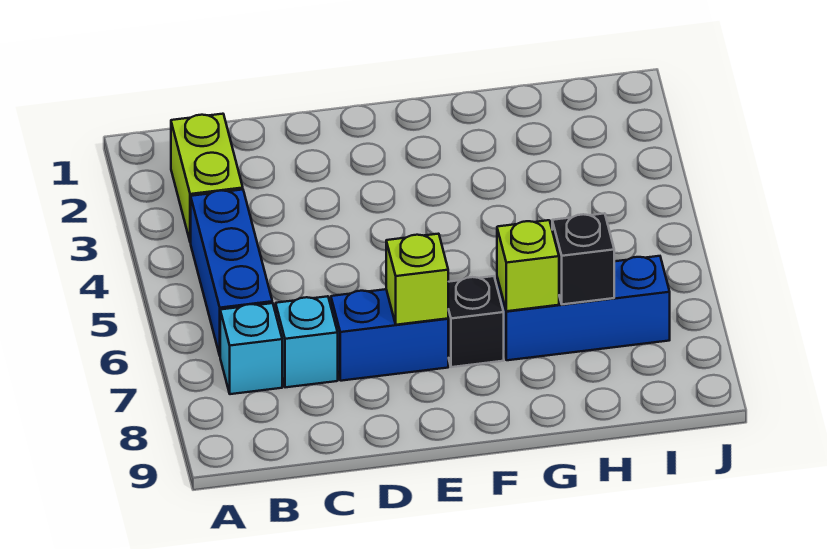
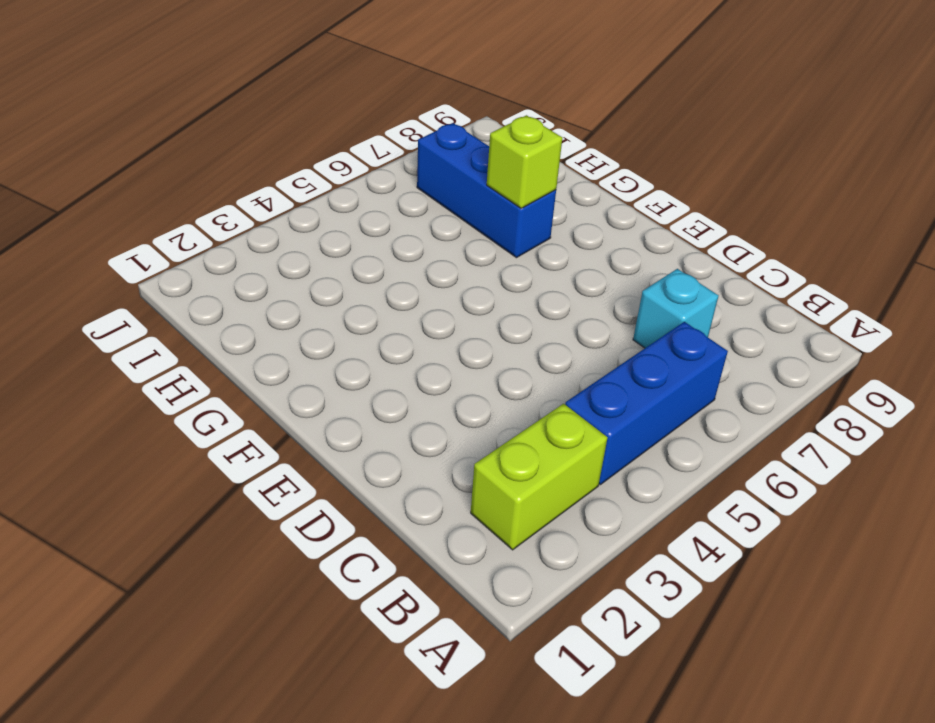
none -> cyan 1x1 brick [220,303,282,394]
none -> blue 1x2 brick [331,289,448,381]

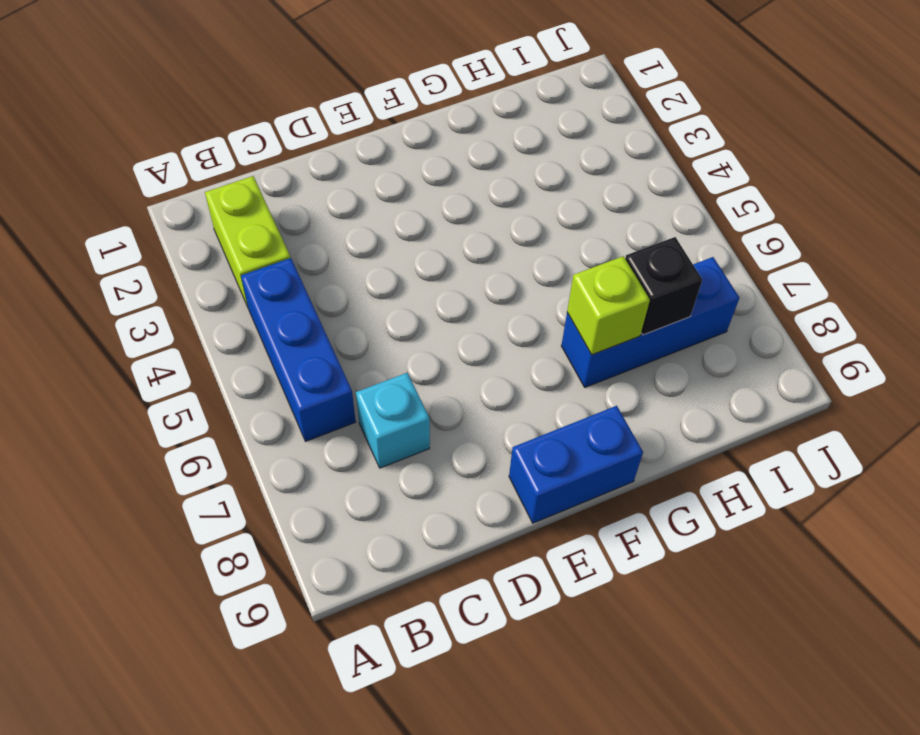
blue 1x2 brick [509,406,643,523] -> blue 1x2 brick moved to [331,289,448,381]
none -> cyan 1x1 brick [220,303,282,394]
none -> black 1x1 brick [448,276,504,367]

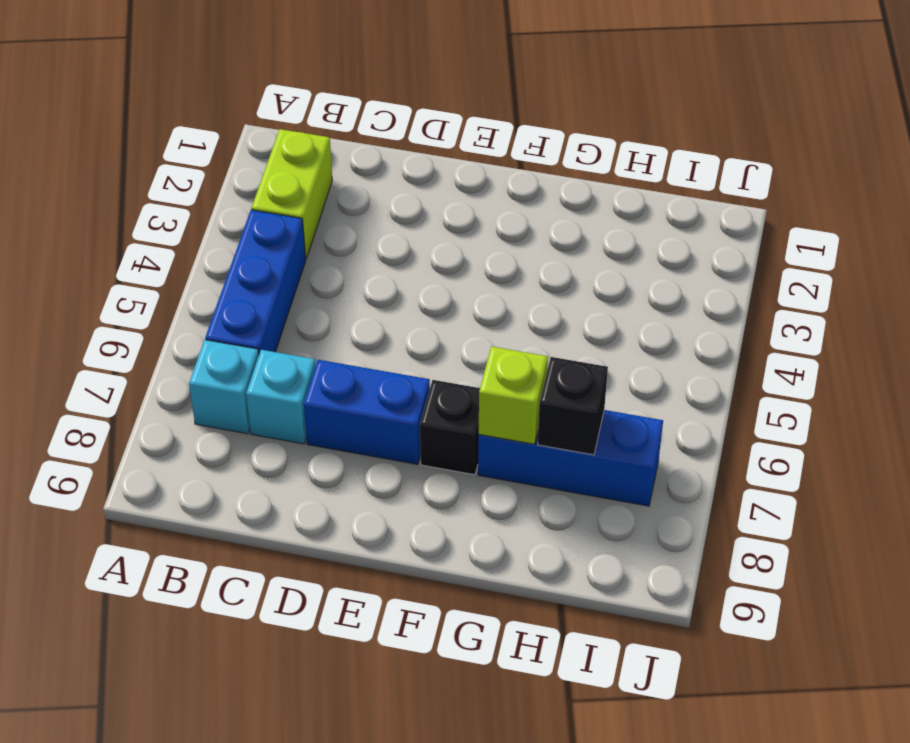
none -> lime 1x1 brick [386,234,449,325]

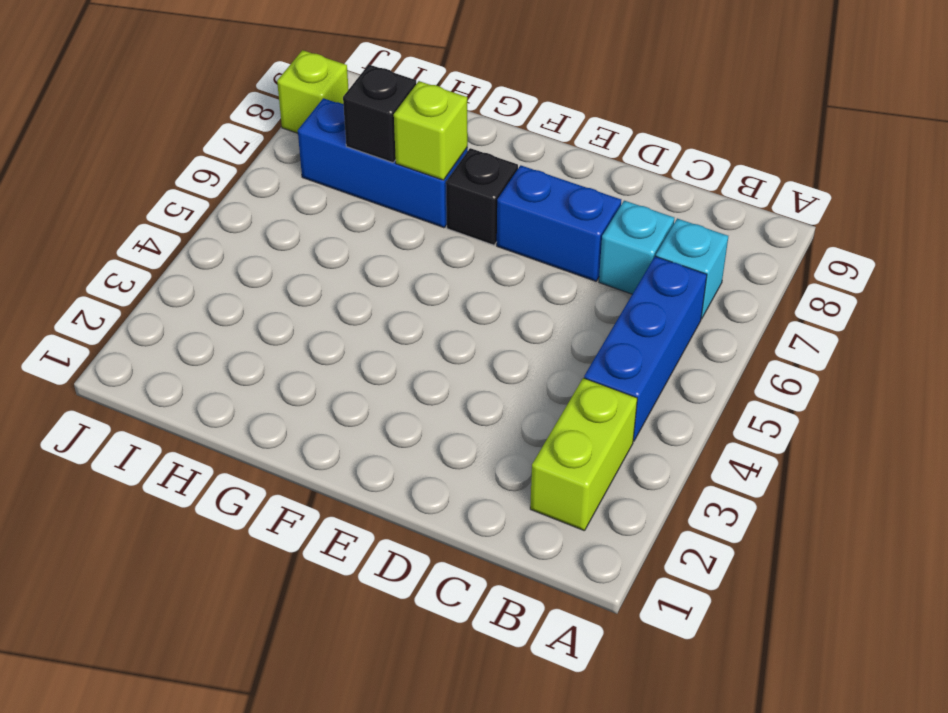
lime 1x1 brick [277,50,349,133] -> lime 1x1 brick moved to [386,234,449,325]

